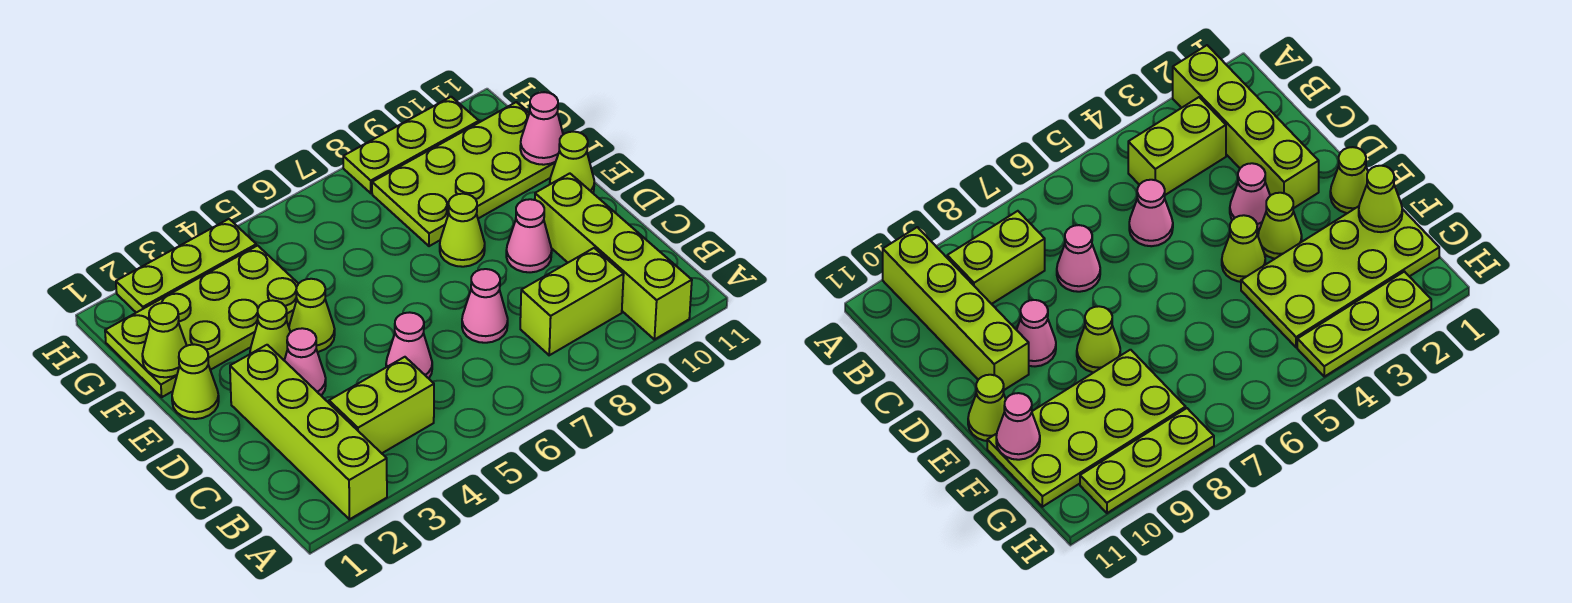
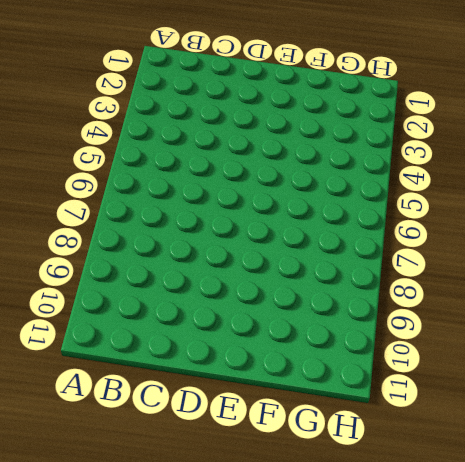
none -> lime 1x4 brick [230,345,387,519]
none -> lime 1x4 brick [535,173,692,340]
none -> lime 1x2 brick [329,357,434,453]

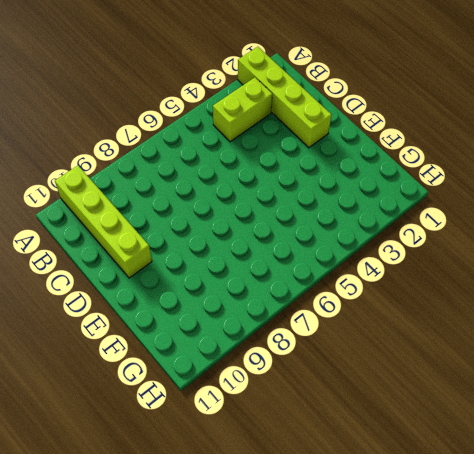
none -> lime 1x2 brick [520,248,624,355]
none -> pink 1x1 cone [386,312,432,378]
none -> pink 1x1 cone [462,269,508,343]

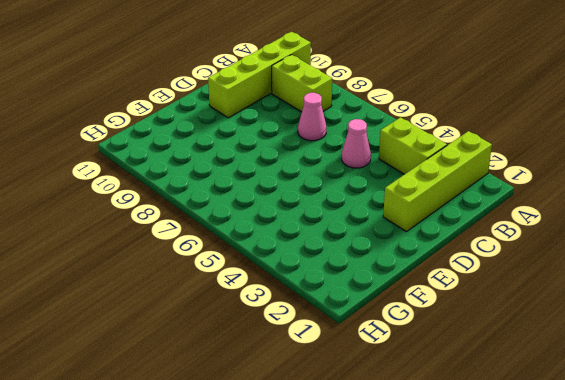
none -> pink 1x1 cone [284,328,326,395]
none -> pink 1x1 cone [506,199,552,272]
none -> lime 1x1 cone [172,344,219,419]

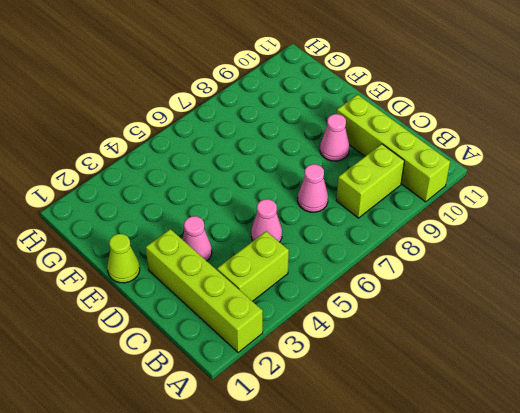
none -> lime 1x1 cone [250,300,290,360]
none -> lime 1x1 cone [289,279,335,352]
none -> lime 1x1 cone [440,194,485,267]

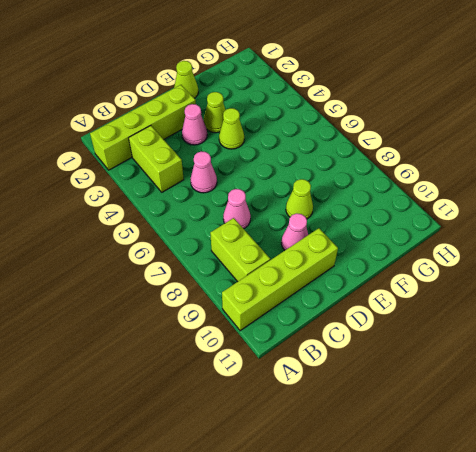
none -> lime 1x1 cone [550,132,594,193]
none -> lime 2x4 plate [105,246,298,397]
none -> lime 2x4 plate [372,102,555,246]

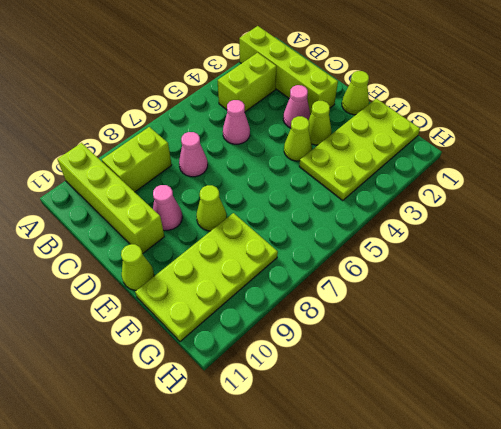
none -> lime 1x3 plate [116,219,256,313]
none -> lime 1x3 plate [343,97,479,193]
none -> lime 1x1 cone [142,303,187,377]

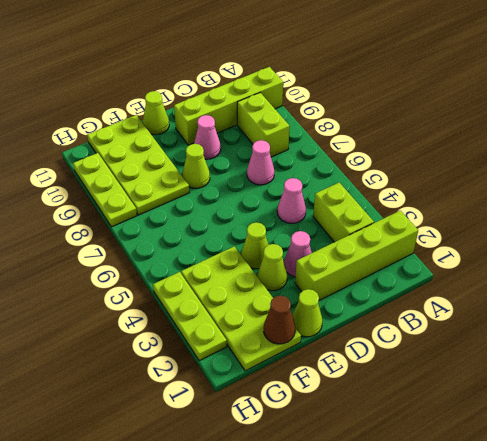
brown 1x1 cone [264,296,295,344] -> lime 1x1 cone [142,303,187,377]
none -> pink 1x1 cone [520,92,563,165]

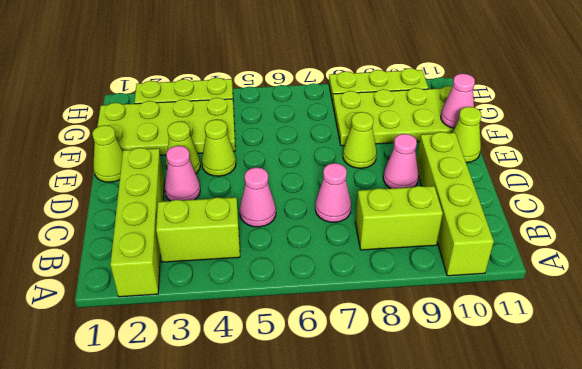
none -> lime 1x1 cone [142,303,187,377]

